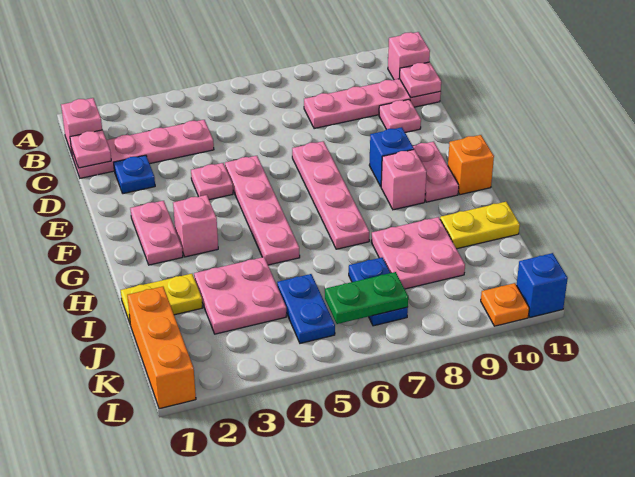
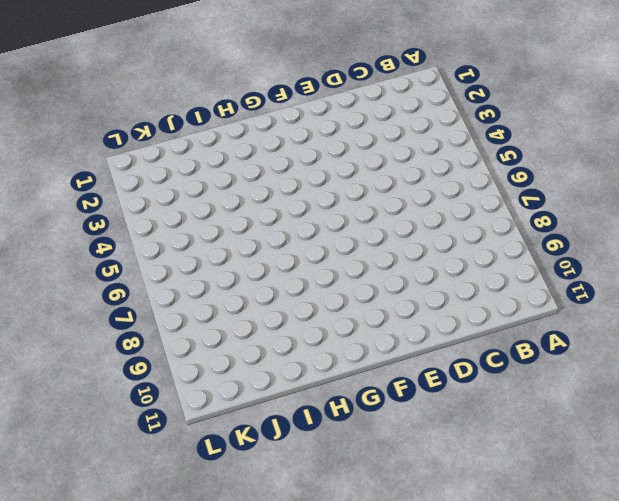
none -> pink 1x1 brick [61,98,102,154]
none -> pink 1x1 brick [388,32,430,80]
none -> pink 1x4 plate [71,120,214,178]

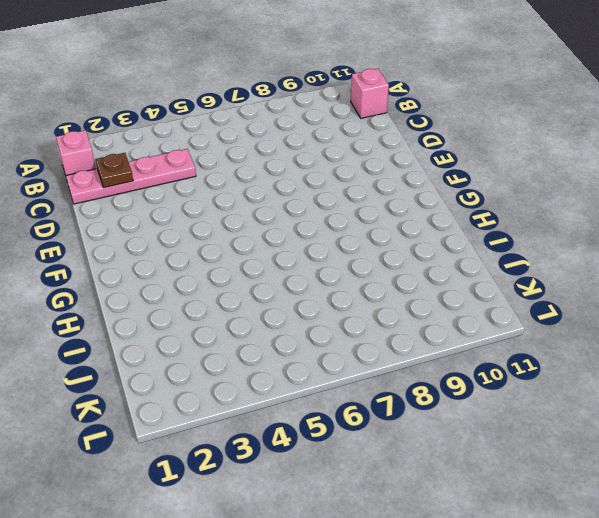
brown 1x1 plate [96,153,133,188] -> none
none -> pink 1x4 plate [304,79,441,129]
none -> blue 1x1 plate [114,155,155,194]
none -> pink 1x1 plate [379,99,421,132]

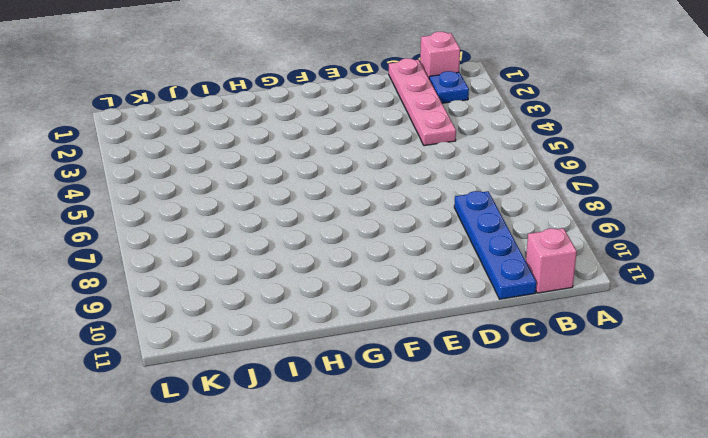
blue 1x1 plate [429,71,469,103] -> blue 1x1 plate moved to [114,155,155,194]
blue 1x4 plate [454,191,536,299] -> pink 1x4 plate [304,79,441,129]
none -> pink 1x1 plate [379,99,421,132]
none -> pink 1x1 plate [191,163,233,200]
none -> pink 1x4 plate [225,156,300,265]

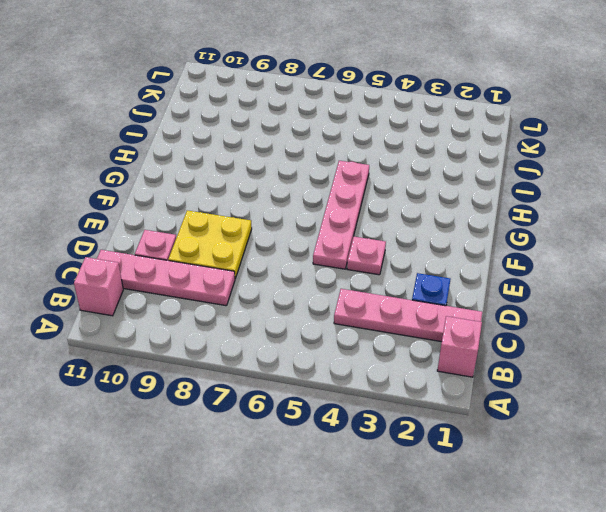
yellow 2x2 plate [168,210,252,278] -> none
none -> pink 1x4 plate [292,141,369,249]
none -> pink 1x2 plate [130,201,183,265]
none -> blue 1x1 brick [369,127,414,186]

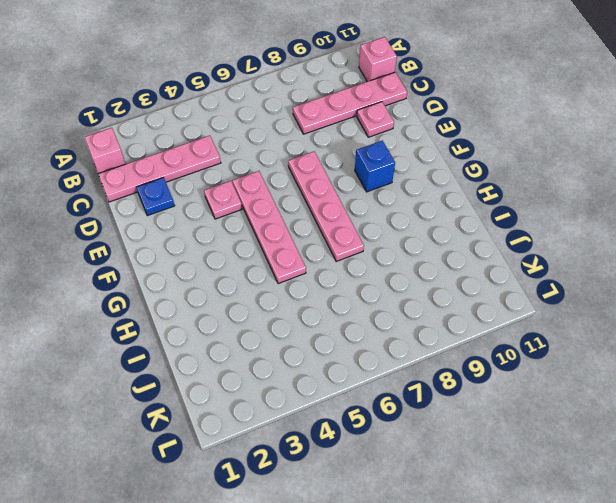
none -> pink 1x2 plate [130,201,183,265]
none -> pink 1x2 plate [413,142,459,202]
none -> pink 1x1 brick [173,195,218,257]

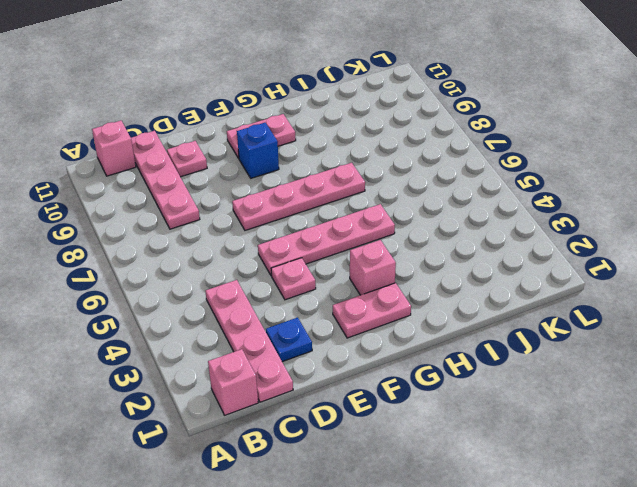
none -> pink 1x1 brick [381,149,427,210]
none -> orange 1x1 brick [448,135,494,195]
none -> yellow 1x2 plate [121,274,202,323]

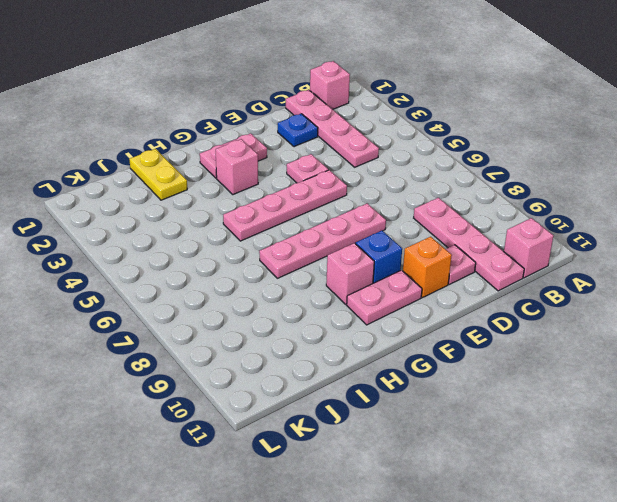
orange 1x1 brick [403,237,452,298] -> orange 1x1 brick moved to [448,135,494,195]
none -> pink 2x2 plate [194,257,286,334]
none -> pink 2x2 plate [371,217,465,289]
none -> yellow 1x2 plate [440,202,520,249]

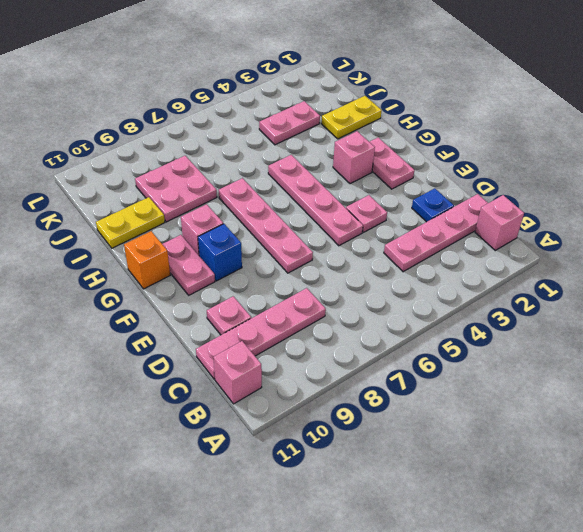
pink 1x2 plate [259,101,320,145] -> pink 2x2 plate [194,257,286,334]
none -> orange 1x3 brick [127,287,196,409]
none -> blue 1x2 plate [277,274,335,343]
none -> blue 1x2 plate [349,258,408,326]

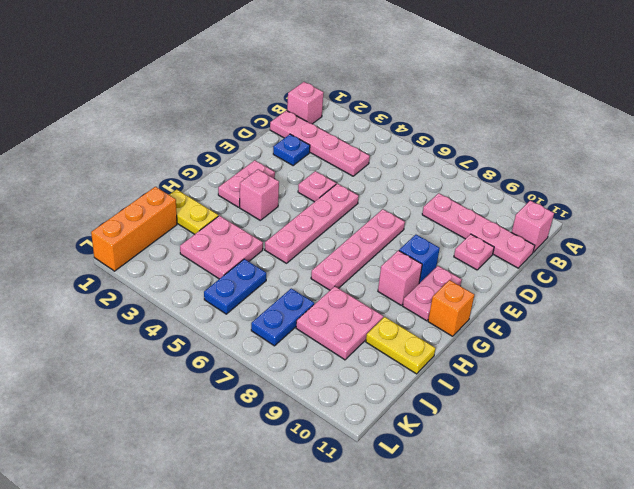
none -> orange 1x1 plate [481,283,529,326]
none -> blue 1x1 brick [517,253,568,317]
none -> pink 1x1 plate [70,130,111,168]

